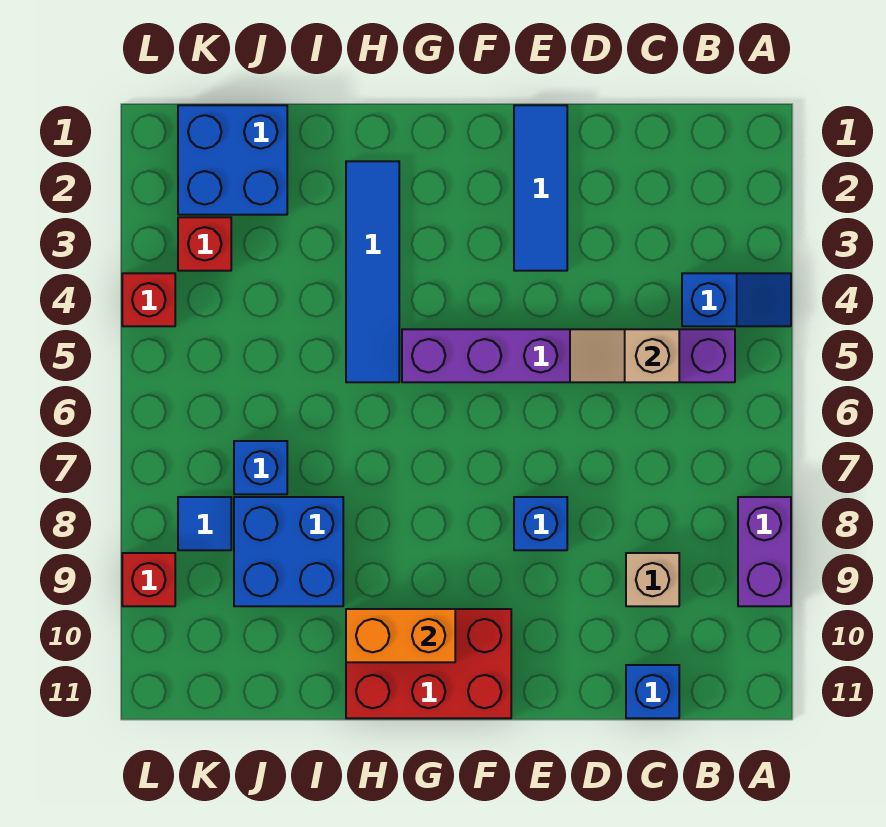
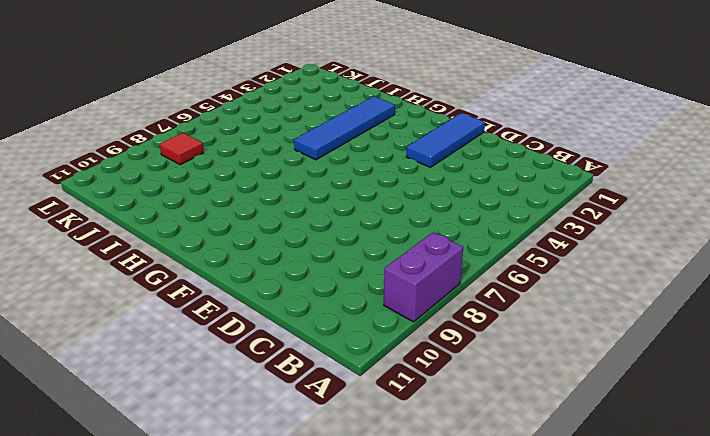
red 1x1 tile [160,133,204,165] -> blue 1x1 tile [178,497,231,550]
none -> blue 1x2 slope [682,273,791,326]
none -> purple 1x6 brick [402,329,735,382]
none -> tan 1x1 brick [626,553,679,606]

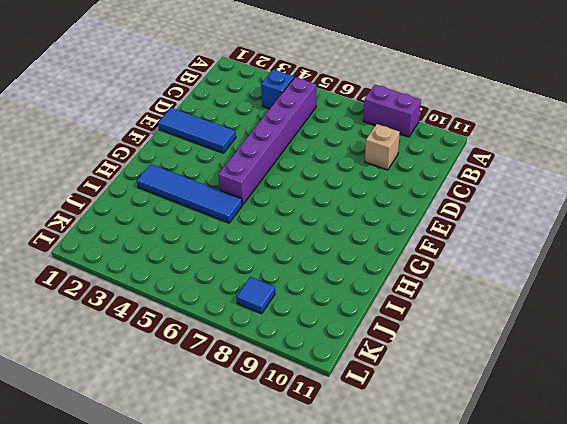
none -> blue 1x1 brick [626,665,679,718]
none -> blue 1x1 brick [514,497,567,550]
none -> red 2x3 brick [346,609,511,718]

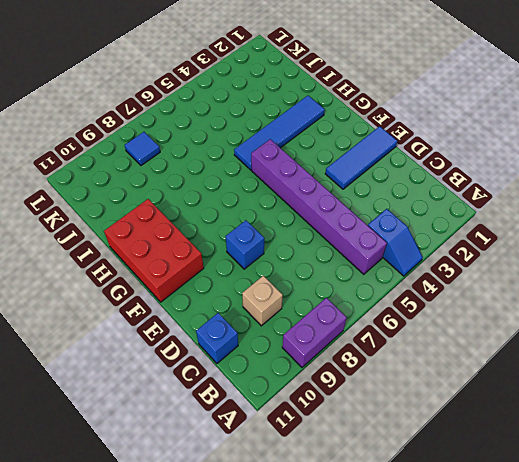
none -> blue 2x2 brick [234,497,343,606]
none -> blue 2x2 brick [178,105,287,215]
none -> blue 1x1 brick [234,441,287,494]

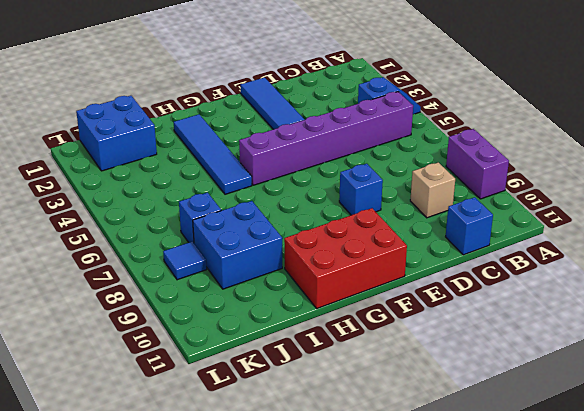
none -> red 1x1 brick [178,217,231,271]
none -> red 1x1 brick [122,273,175,326]
none -> red 1x1 brick [122,553,175,606]

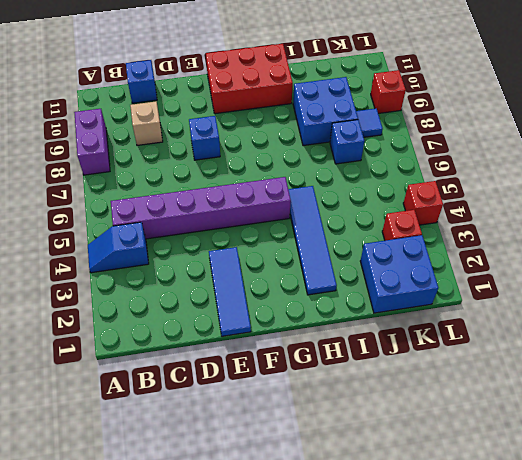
none -> tan 1x2 slope [570,329,679,382]
none -> orange 1x2 brick [346,609,455,662]

